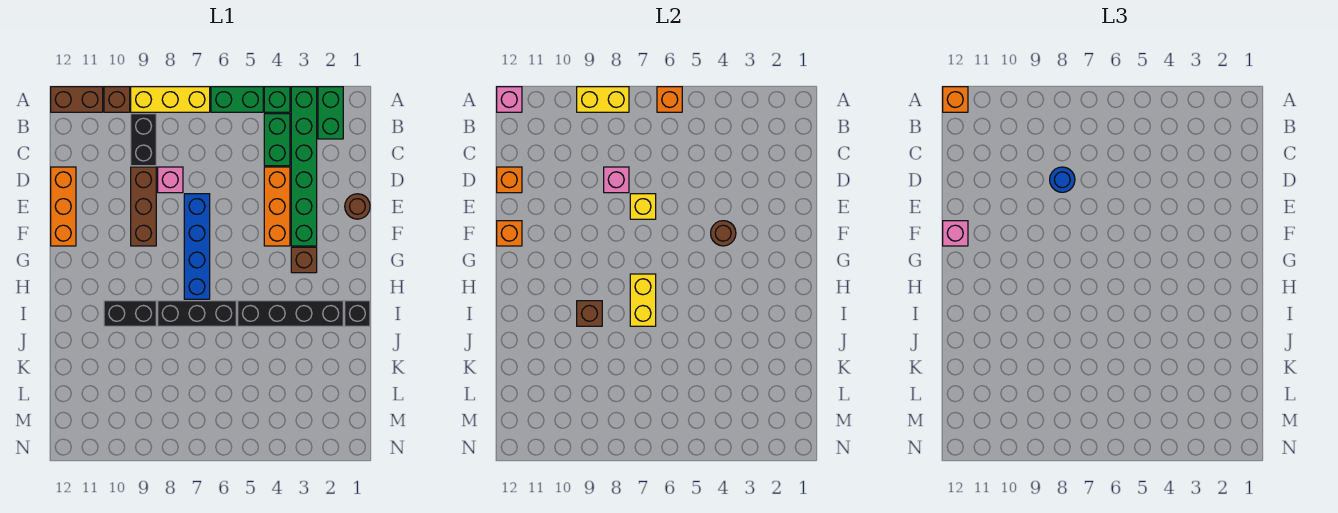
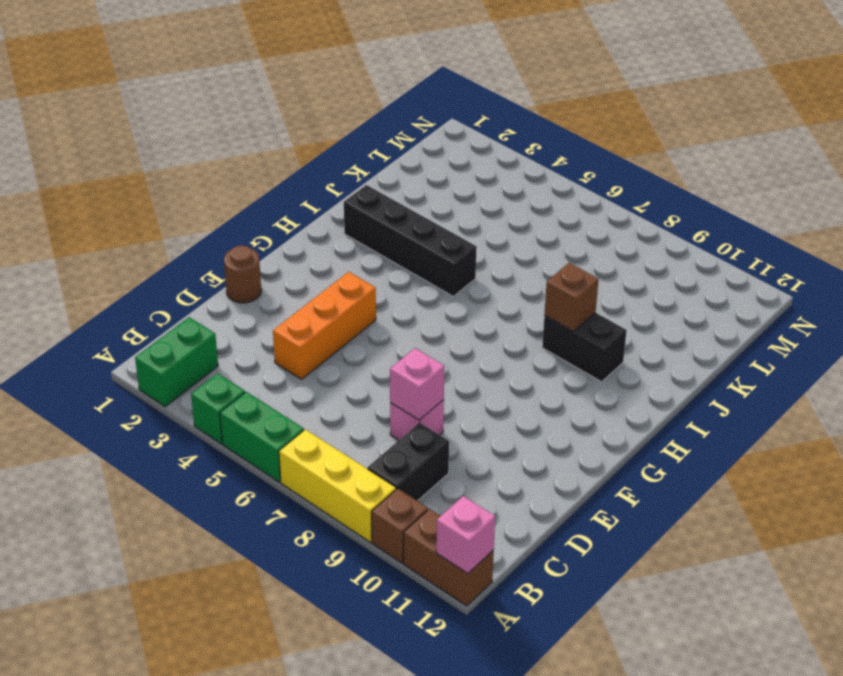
none -> green 1x6 brick [291,87,317,246]
none -> green 1x2 brick [264,114,290,166]
none -> brown 1x3 brick [131,167,156,246]
none -> orange 1x3 brick [51,167,76,246]

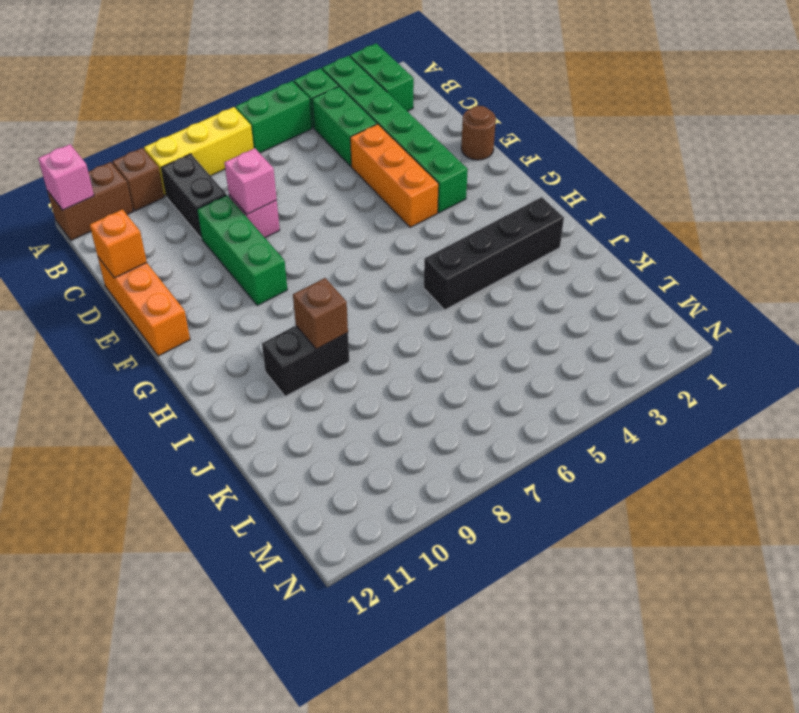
green 1x3 brick [197,195,287,305] -> brown 1x3 brick [131,167,156,246]
none -> blue 1x4 brick [184,194,210,299]
none -> brown 1x1 brick [291,247,317,273]
none -> black 1x1 brick [345,301,370,326]
none -> black 1x3 brick [158,301,236,326]

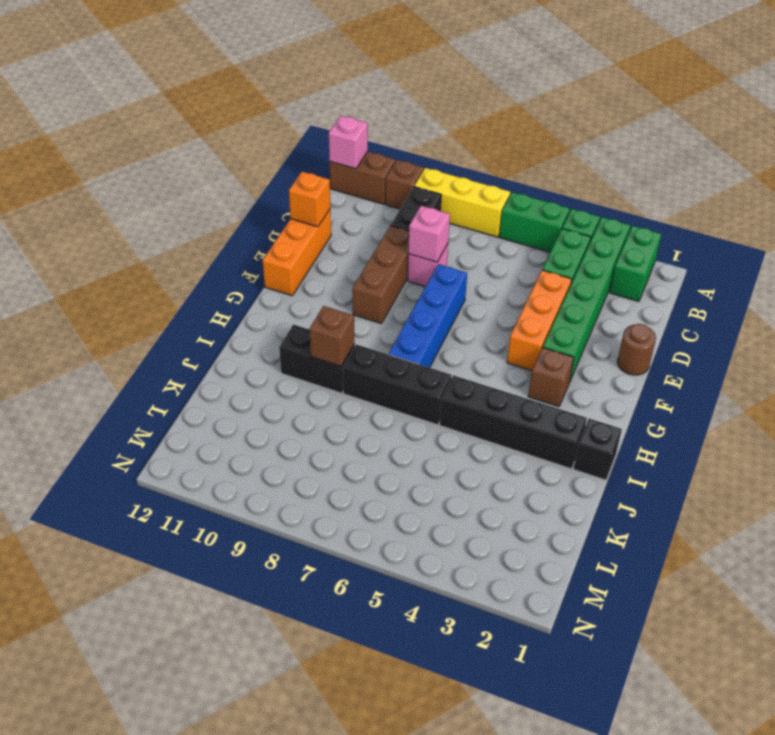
none -> orange 1x1 brick [657,87,682,112]
none -> yellow 1x2 brick [577,87,629,112]
none -> yellow 1x1 brick [630,194,656,219]
none -> brown 1x1 round brick [711,221,736,246]

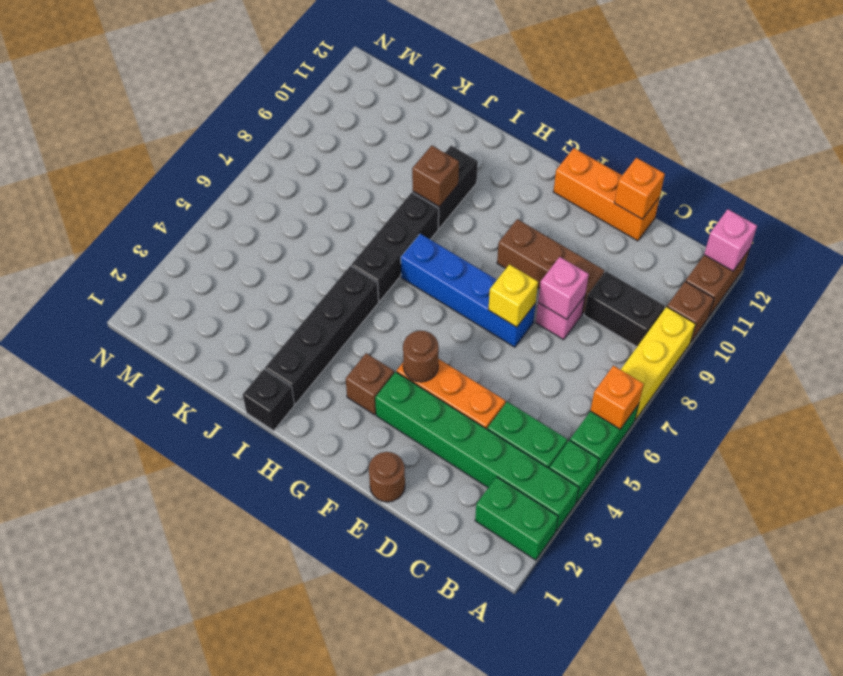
none -> yellow 1x2 brick [577,87,629,112]
none -> orange 1x1 brick [497,221,522,246]
none -> yellow 1x2 brick [630,274,656,326]
none -> orange 1x1 brick [943,87,968,112]

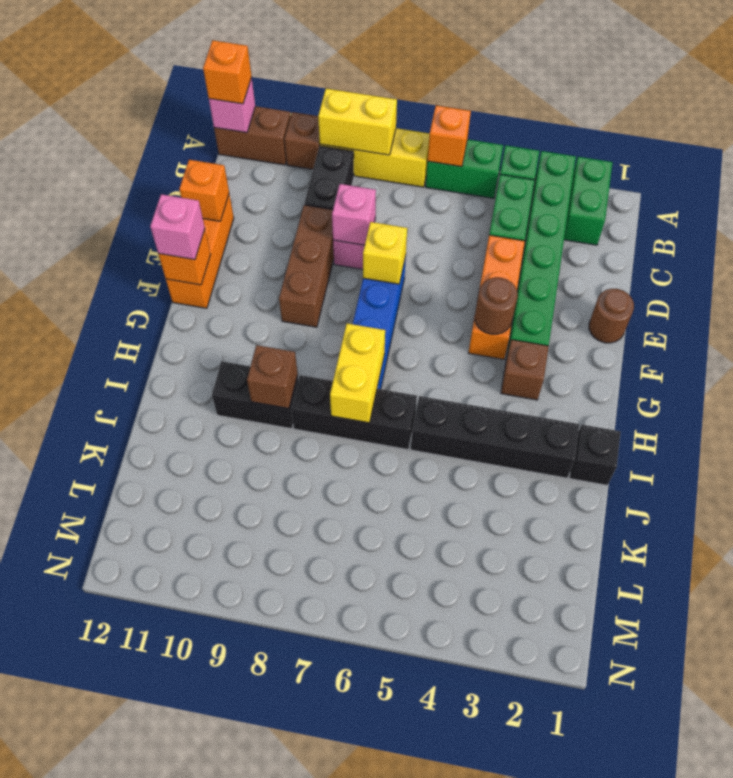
none -> blue 1x1 round brick [1050,167,1075,192]

